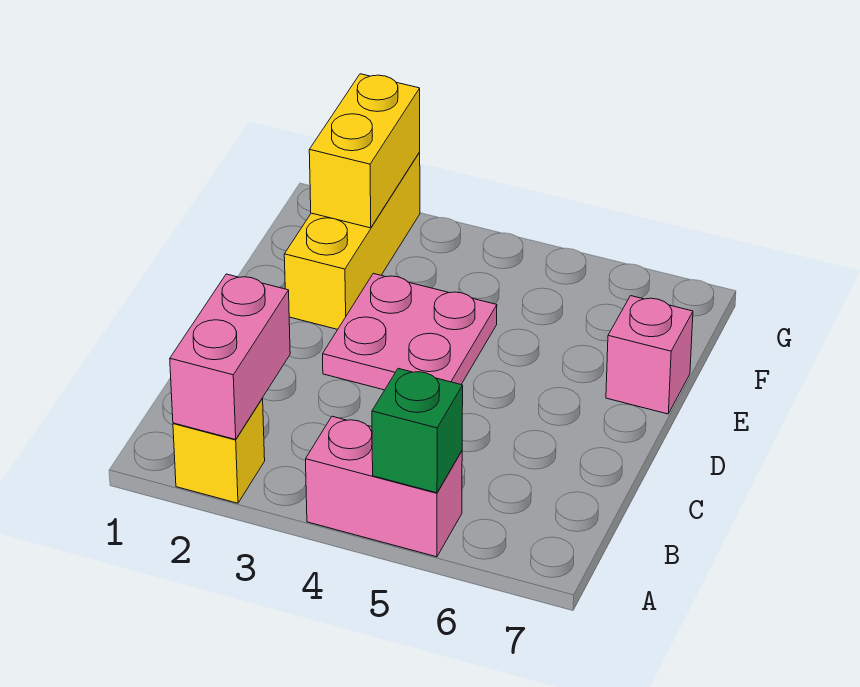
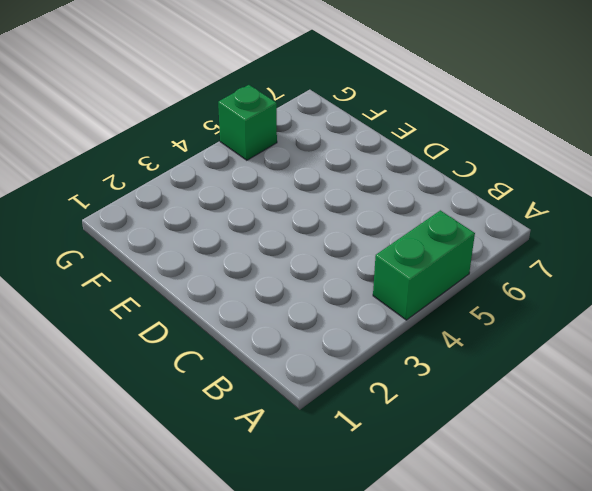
green 1x2 brick [373,210,475,320] -> pink 1x2 brick [306,416,462,557]
green 1x1 brick [218,85,277,160] -> green 1x1 brick moved to [372,368,463,493]
none -> yellow 1x1 brick [173,398,265,503]
none -> pink 2x2 plate [323,274,497,390]

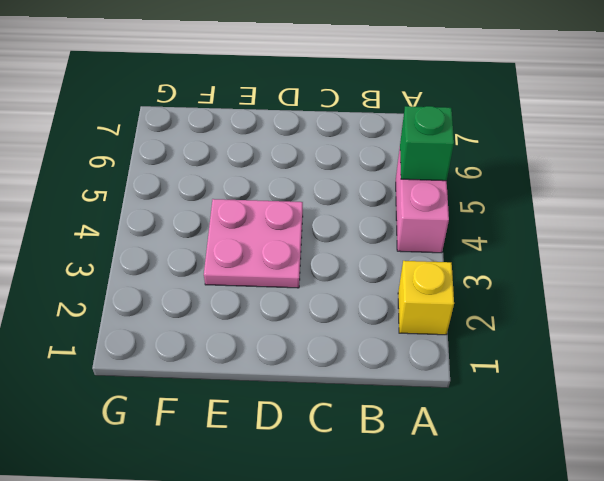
none -> yellow 1x3 brick [284,153,420,329]
none -> pink 1x1 brick [606,296,693,414]

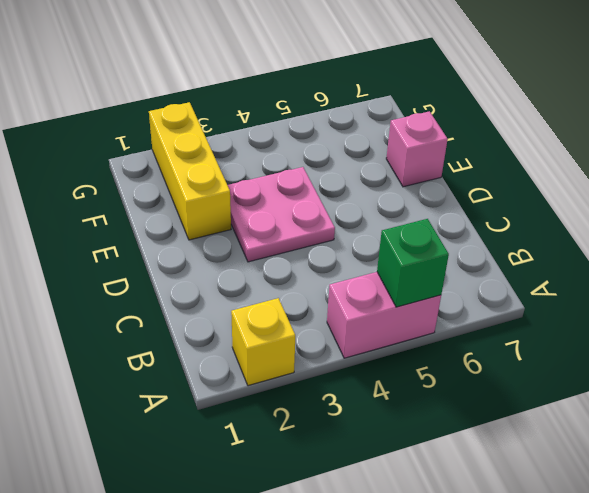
none -> pink 1x2 brick [170,274,290,439]
none -> yellow 1x2 brick [309,74,420,228]

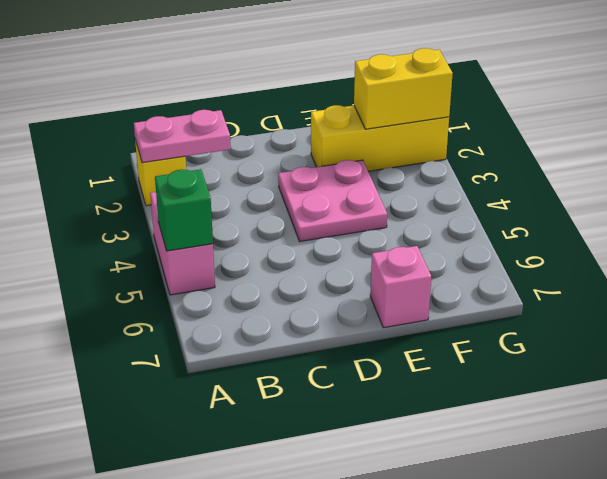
pink 1x2 plate [134,110,231,163] -> pink 1x2 brick [170,274,290,439]

